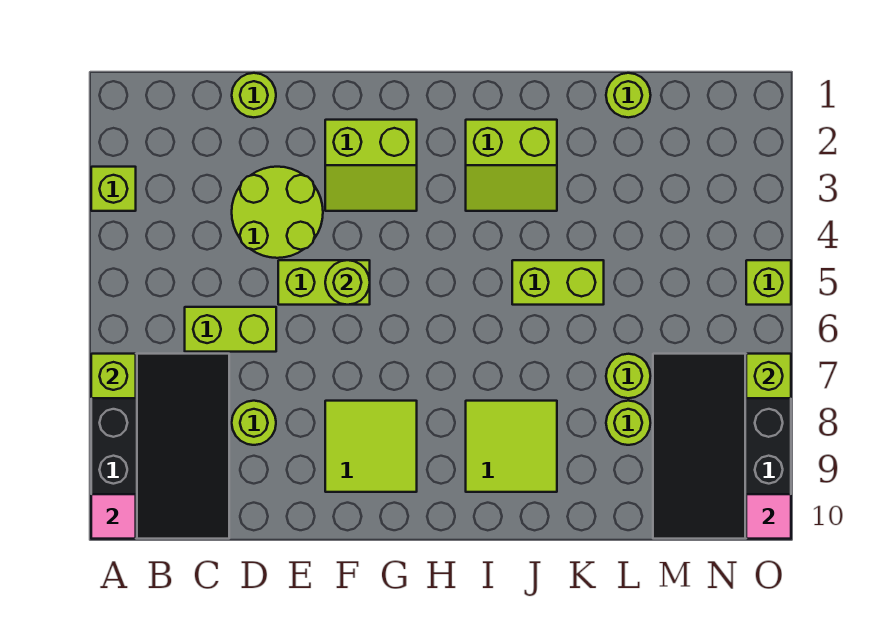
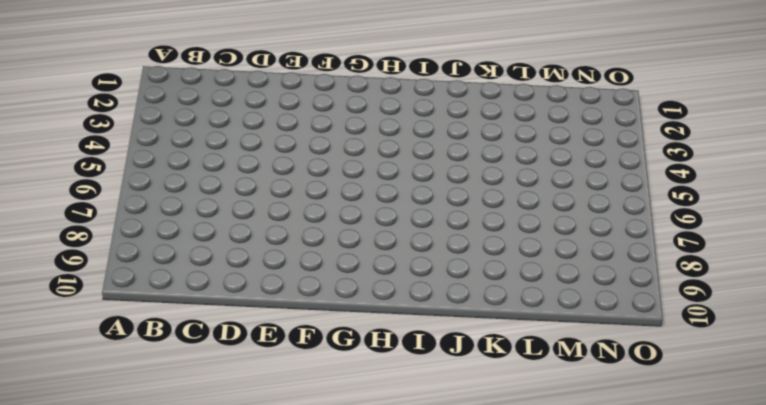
none -> lime 1x1 brick [91,167,136,211]
none -> black 3x4 slope [91,354,229,539]
none -> lime 1x2 brick [185,307,276,352]

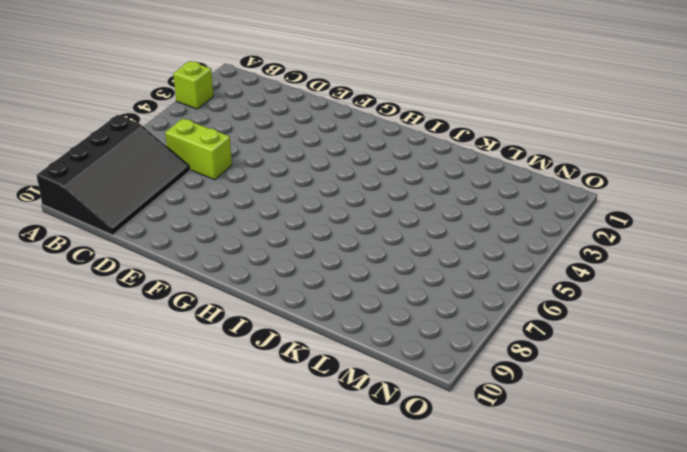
none -> lime 1x1 round brick [232,73,276,117]
none -> lime 2x2 round brick [232,167,323,258]
none -> lime 1x1 round brick [232,401,276,445]

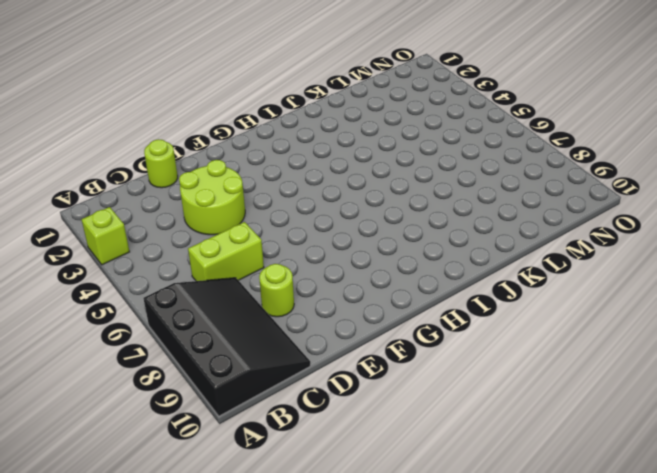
none -> lime 1x2 brick [278,260,370,305]
none -> lime 2x2 slope [325,120,417,211]
none -> lime 2x2 tile [325,401,417,492]

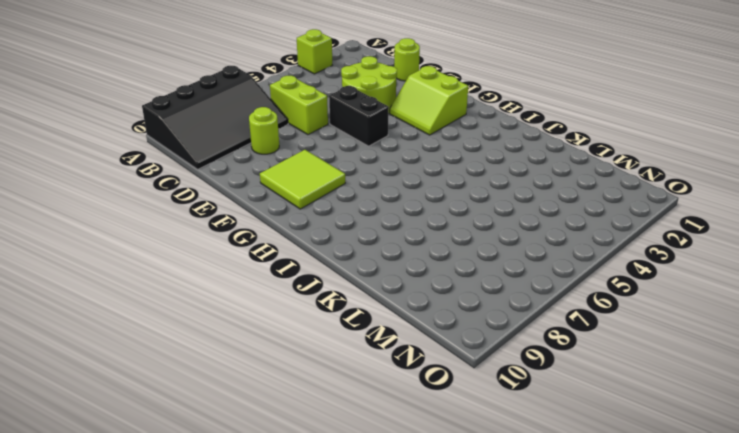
black 1x2 brick [329,86,389,146] -> lime 1x2 brick [278,260,370,305]
none -> lime 2x2 slope [466,120,557,211]
none -> lime 2x2 tile [466,401,557,492]
none -> lime 1x2 brick [512,260,604,305]

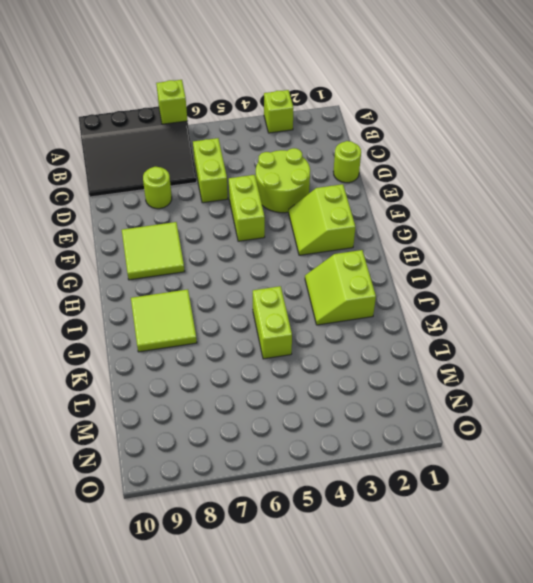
none -> lime 1x1 round brick [606,73,651,118]
none -> lime 1x1 round brick [606,354,651,398]
none -> lime 1x1 round brick [606,401,651,445]

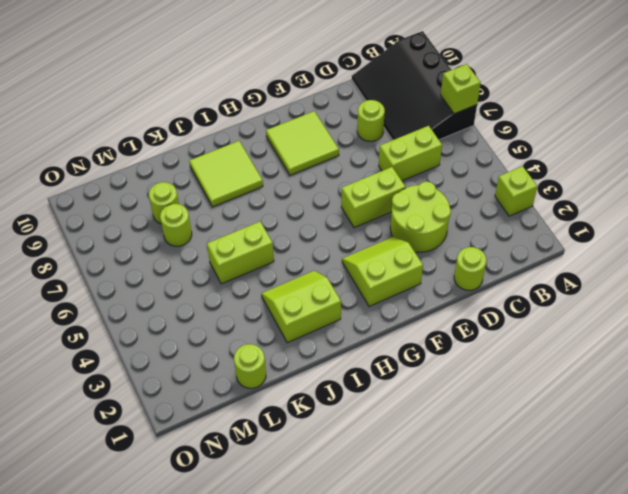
none -> black 3x4 slope [653,354,791,539]
none -> lime 1x1 brick [746,260,791,305]
none -> pink 1x1 tile [91,494,136,539]

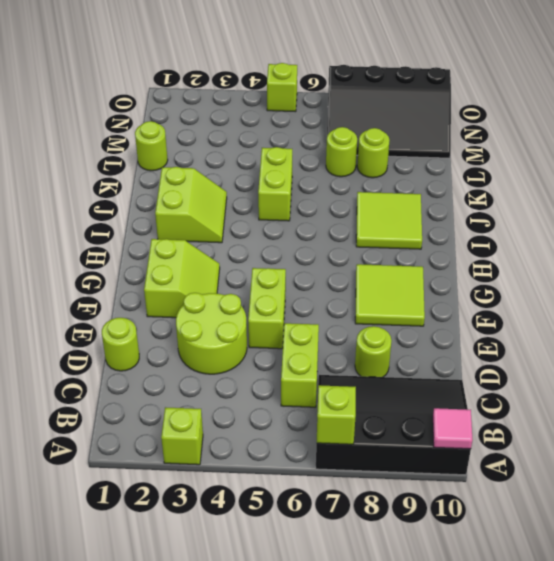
none -> lime 1x1 round brick [325,260,370,305]
none -> lime 1x1 brick [746,354,791,398]
none -> pink 1x1 tile [746,494,791,539]

